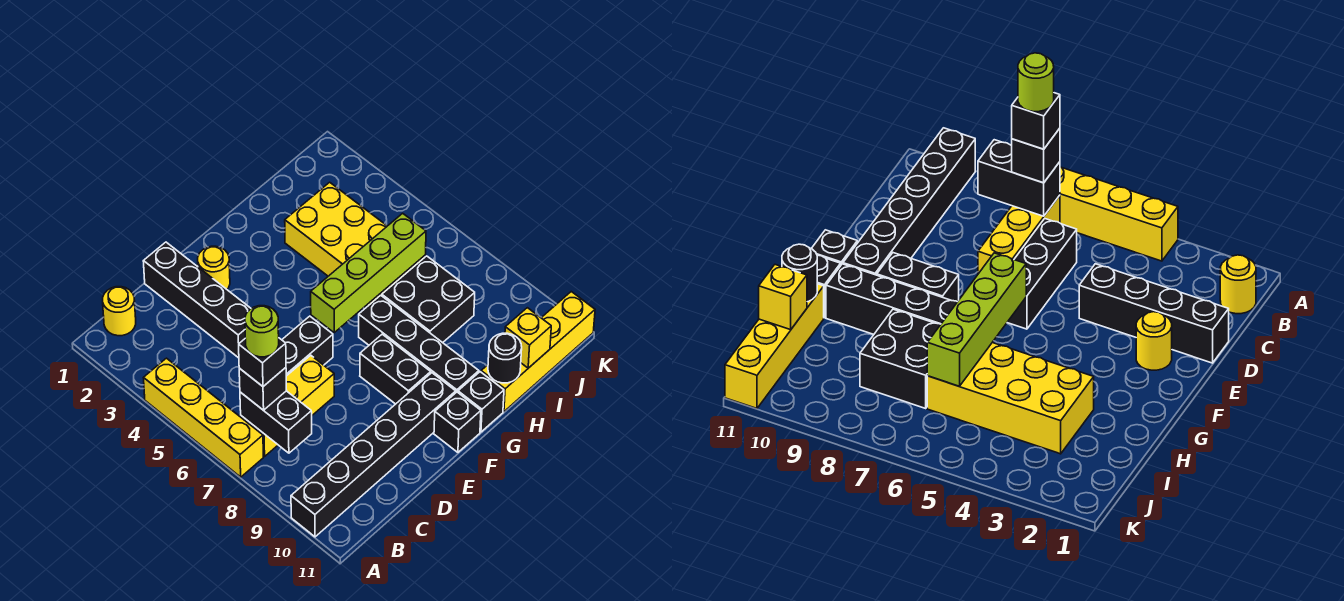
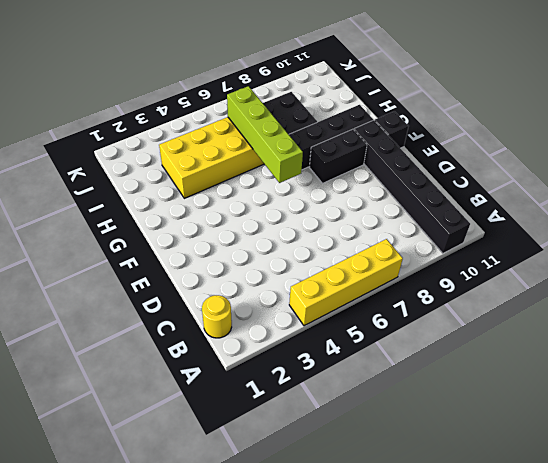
none -> yellow 1x3 brick [241,355,334,456]
none -> black 1x3 brick [282,316,333,376]
none -> black 1x4 brick [143,242,251,358]

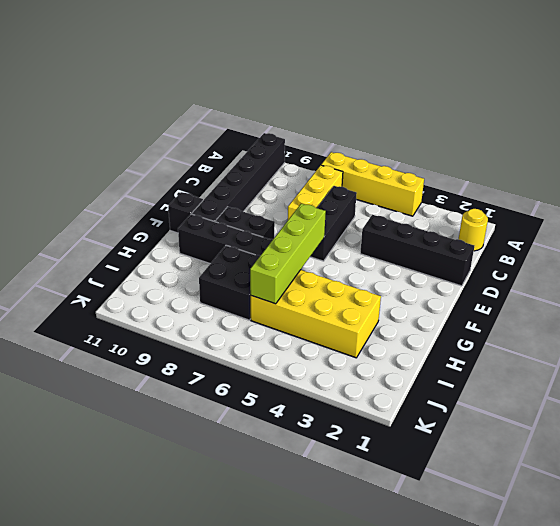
none -> yellow 1x1 round brick [198,246,230,289]
none -> black 1x1 brick [458,372,504,432]
none -> yellow 1x4 brick [481,292,595,412]

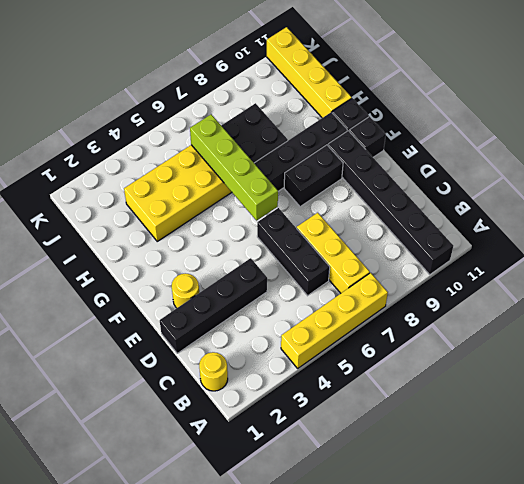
none -> black 1x2 brick [240,391,312,453]
none -> black 1x1 round brick [488,333,522,383]
none -> yellow 1x1 brick [505,308,551,368]

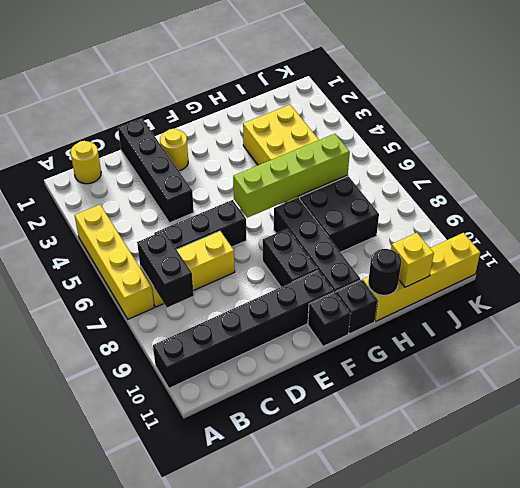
none -> black 1x1 brick [239,368,287,410]
none -> black 1x1 brick [239,338,286,386]
none -> lime 1x1 round brick [245,306,279,357]

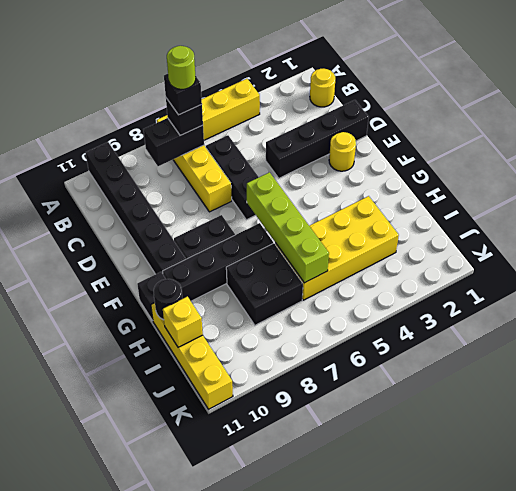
none -> black 1x1 brick [434,392,481,452]

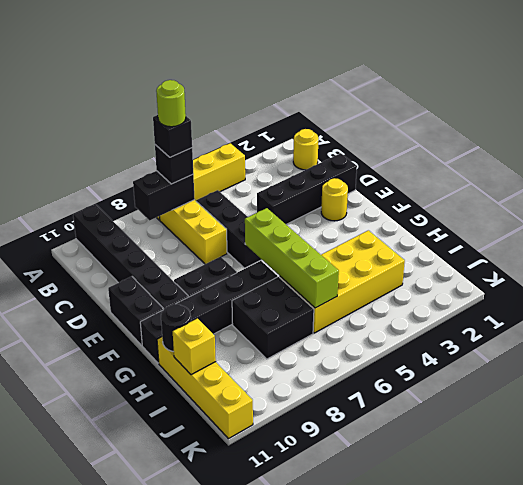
black 1x2 brick [108,276,164,345] -> black 1x1 brick [434,392,481,452]

